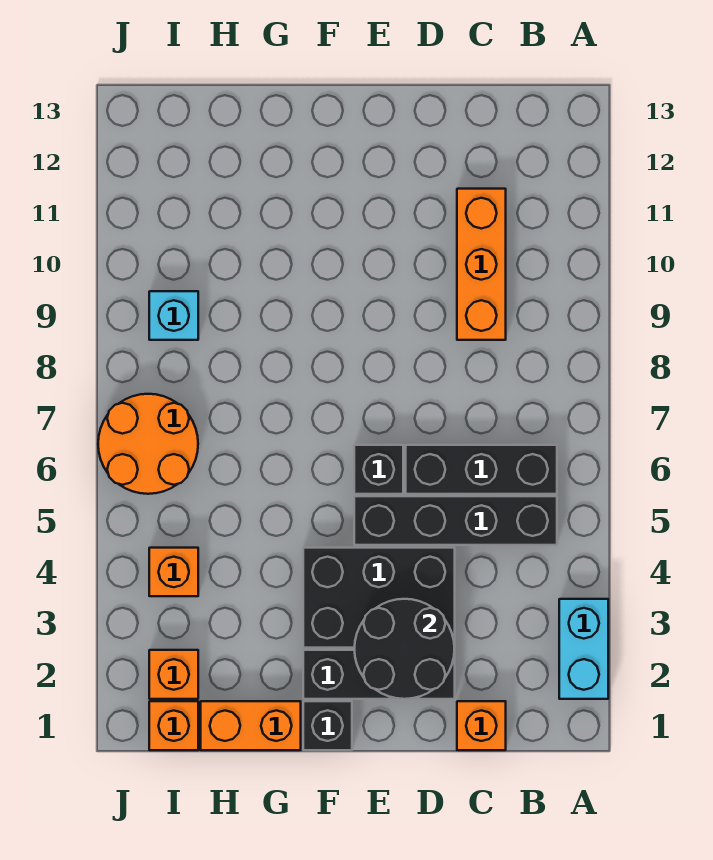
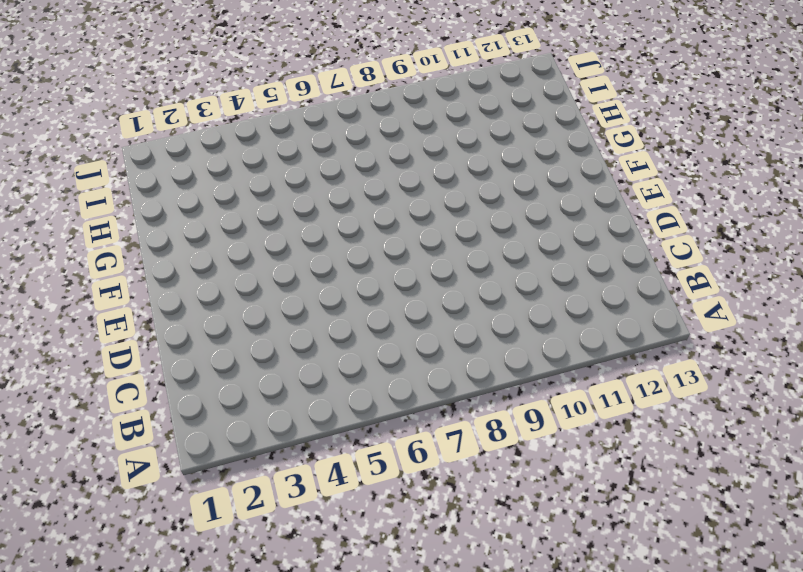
none -> cyan 1x2 brick [559,599,608,699]
none -> black 1x4 brick [354,496,557,545]
none -> black 1x3 brick [406,445,557,494]

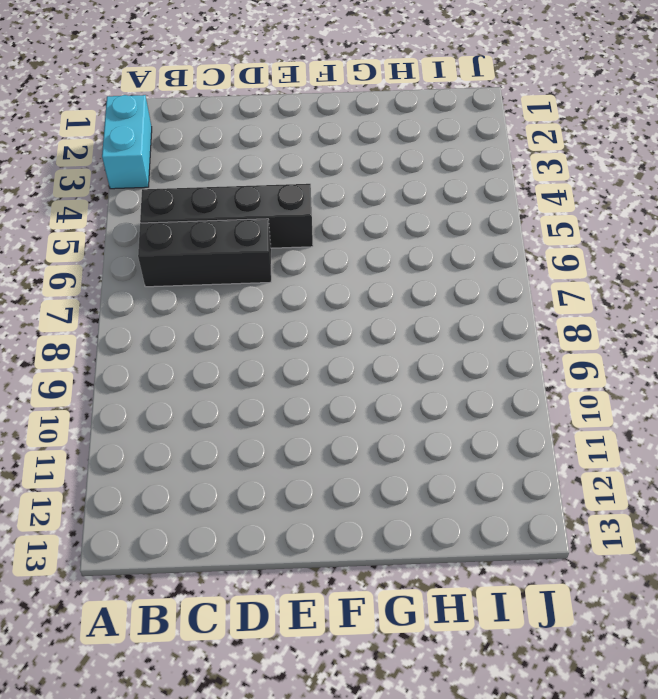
none -> orange 1x1 brick [457,701,506,750]
none -> orange 1x3 brick [457,189,506,340]
none -> black 1x3 brick [303,650,455,699]

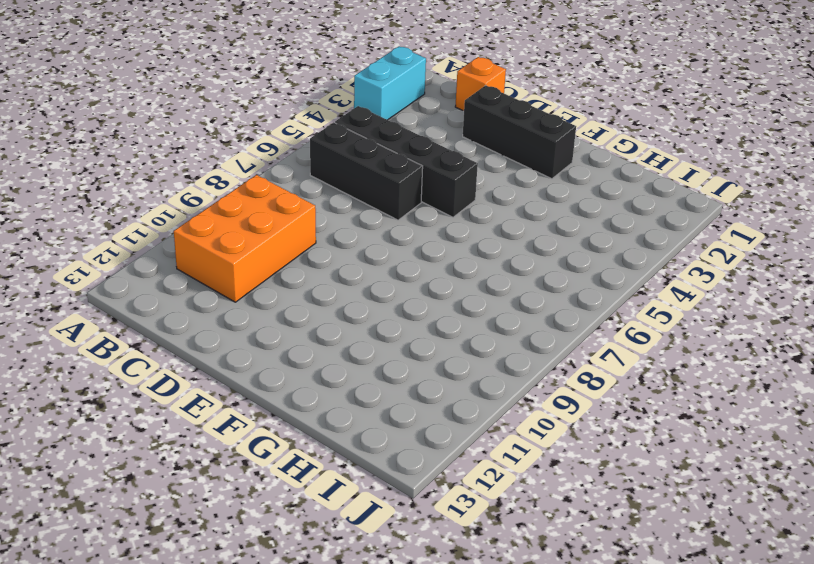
orange 2x3 brick [174,175,316,302] -> orange 1x3 brick [457,189,506,340]
none -> black 2x3 brick [303,548,455,648]
none -> black 1x1 brick [354,445,403,494]
none -> black 1x1 brick [303,701,352,750]

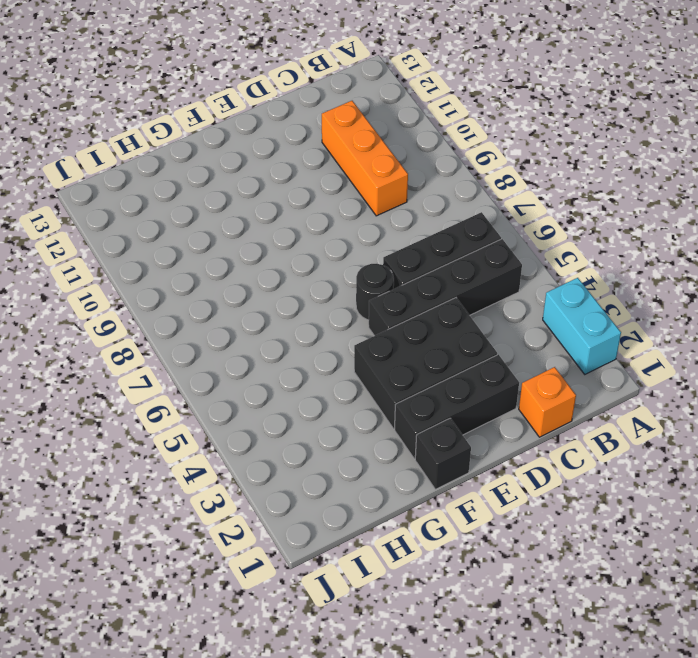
black 1x1 round brick [356,264,394,320] -> black 1x1 brick [354,445,403,494]
none -> orange 1x2 brick [201,701,301,750]
none -> orange 1x1 brick [149,701,198,750]
none -> orange 1x1 brick [149,650,198,699]

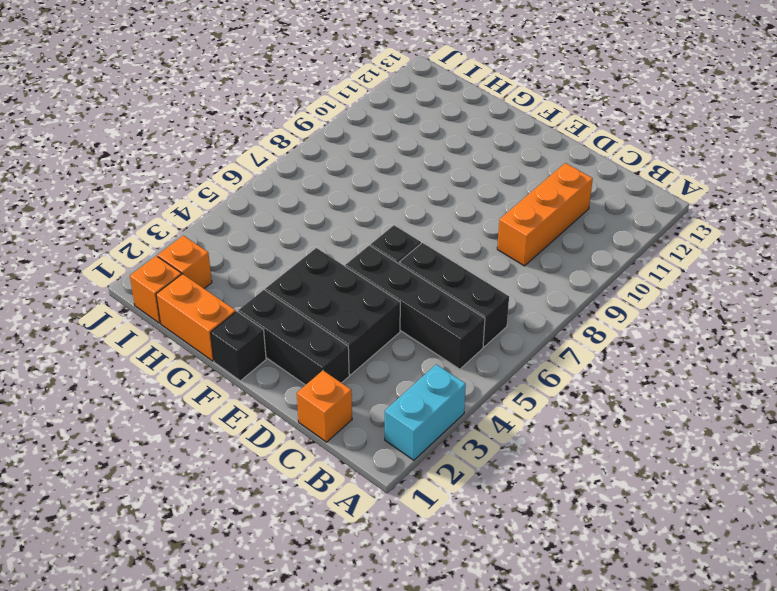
none -> orange 1x1 brick [149,548,198,596]
none -> orange 2x2 round brick [98,394,198,494]
none -> cyan 1x1 brick [149,291,198,340]

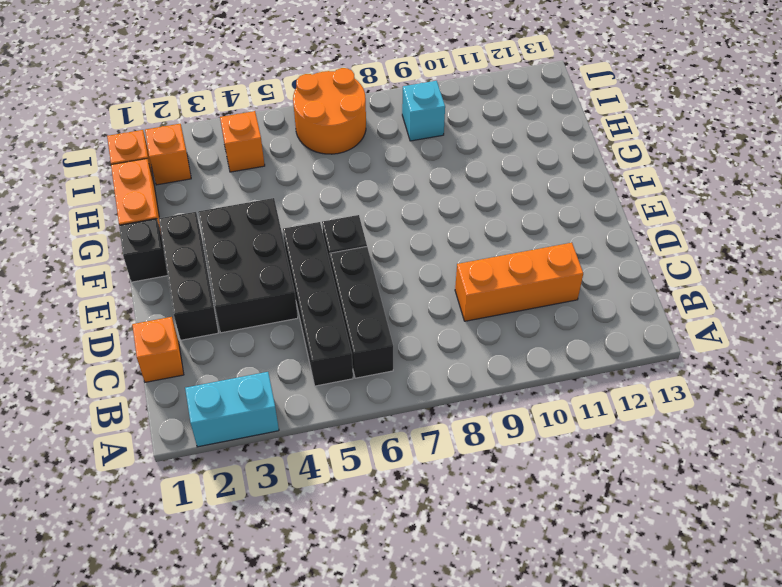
none -> black 2x2 round brick [354,599,454,699]

